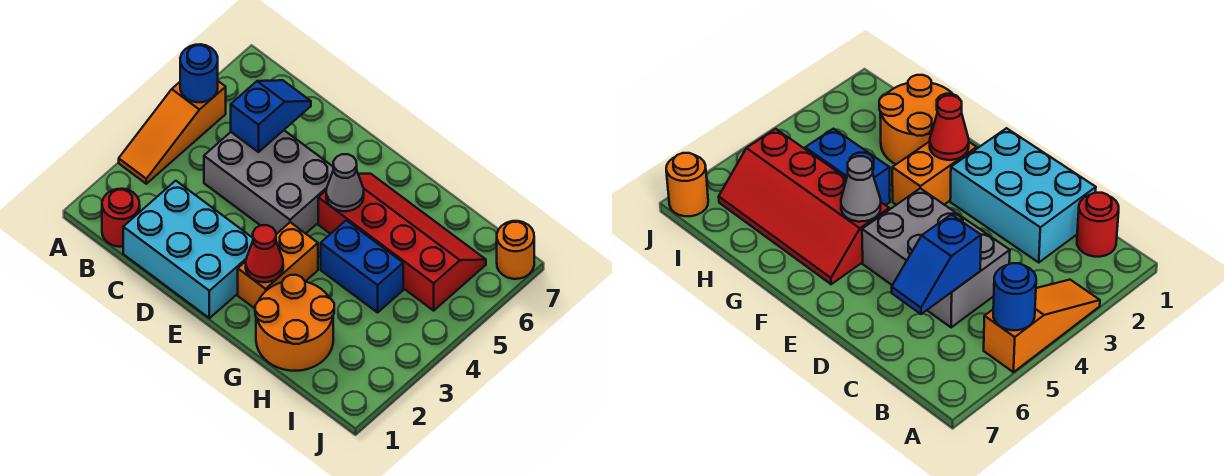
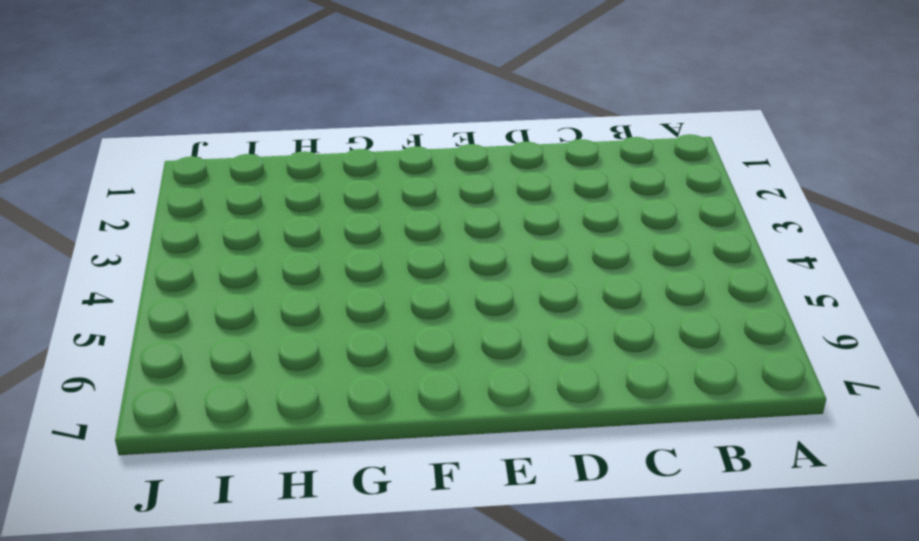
none -> orange 1x3 slope [119,81,226,184]
none -> red 1x1 round brick [102,189,140,247]
none -> cyan 2x3 brick [123,181,253,318]

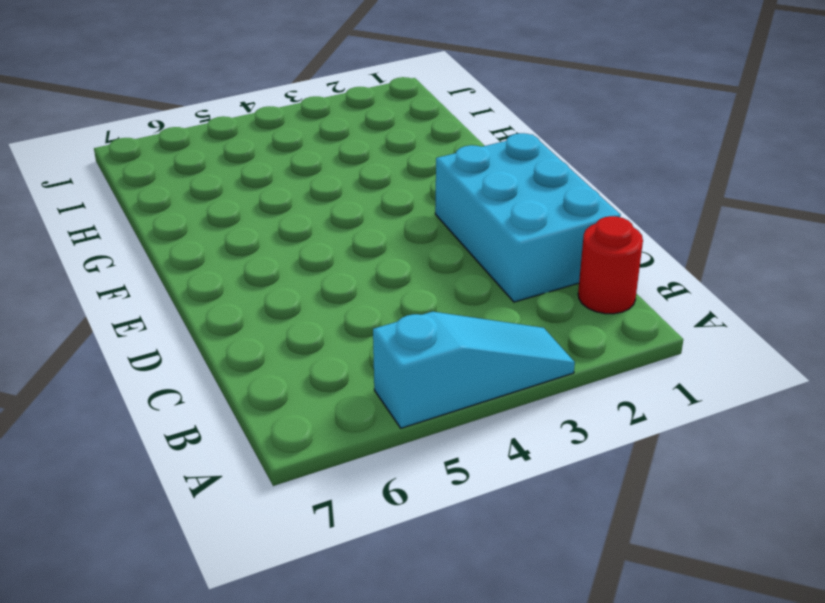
cyan 1x3 slope [373,312,575,428] -> orange 1x3 slope [119,81,226,184]
none -> grey 2x3 brick [204,130,334,234]
none -> orange 1x2 brick [238,222,318,308]
none -> red 2x4 slope [318,174,486,311]

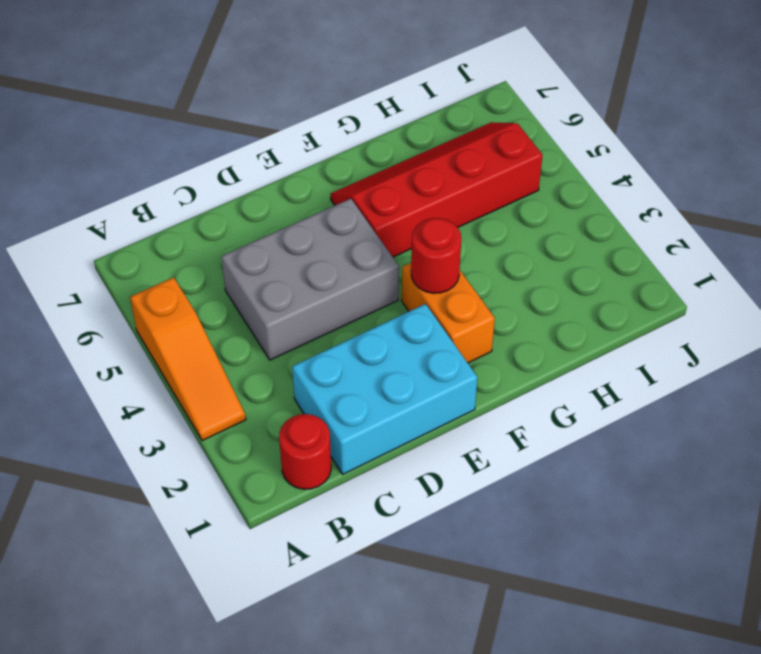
red 1x1 round brick [411,218,461,293] -> none
none -> orange 2x2 round brick [255,275,334,371]
none -> blue 1x2 brick [321,220,403,312]
none -> orange 1x1 round brick [497,221,534,279]

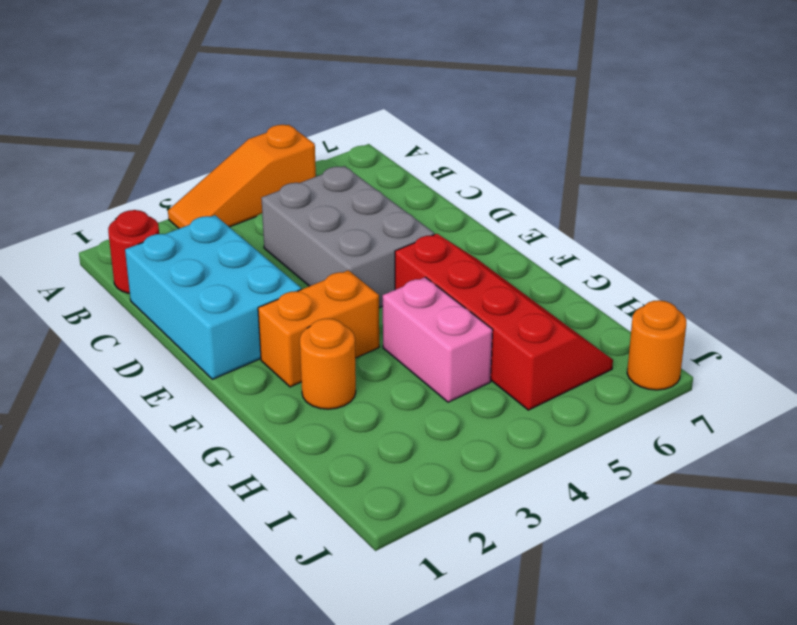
orange 1x1 round brick [300,319,356,409] -> orange 2x2 round brick [255,275,334,371]
pink 1x2 brick [383,277,493,402] -> blue 1x2 brick [321,220,403,312]
none -> blue 1x1 round brick [180,44,218,102]
none -> blue 1x2 slope [231,80,311,152]
none -> red 1x1 cone [246,225,283,282]

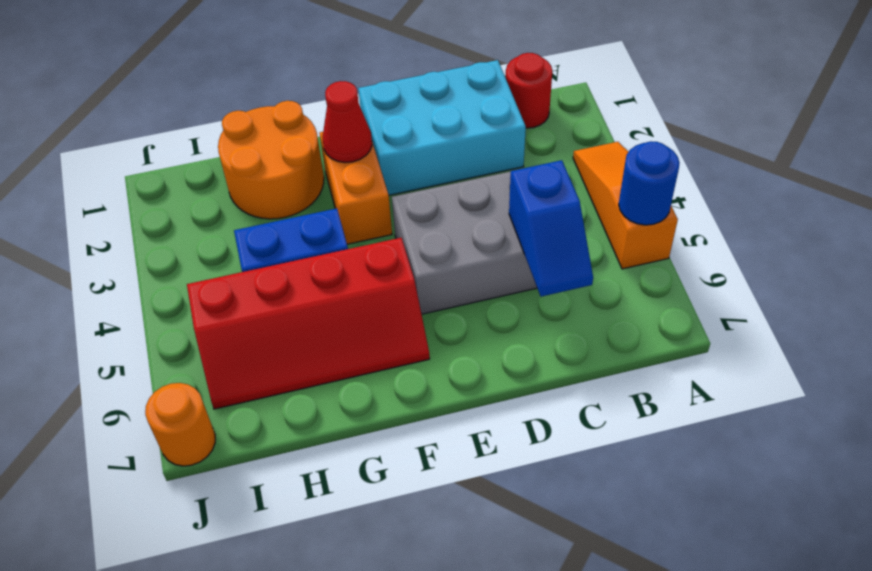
none -> grey 1x1 cone [326,154,364,211]

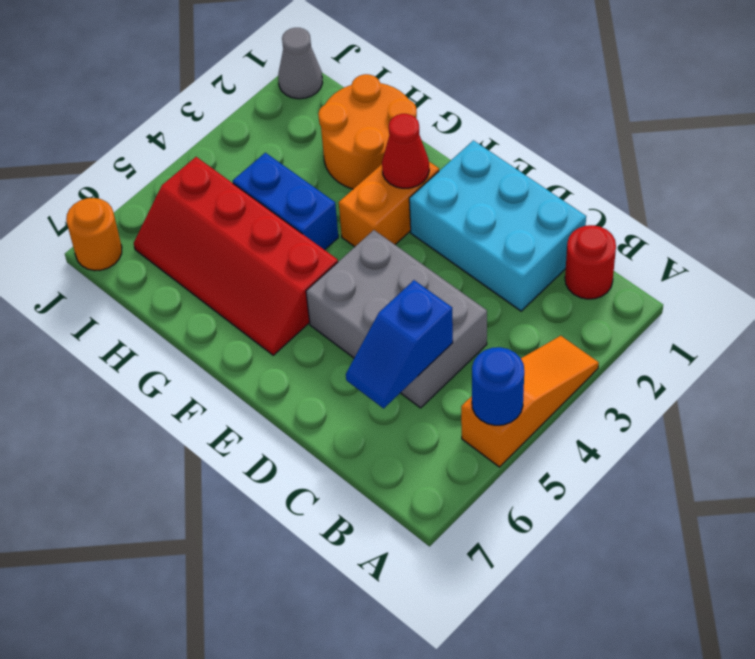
grey 1x1 cone [278,28,322,99] -> grey 1x1 cone moved to [326,154,364,211]

